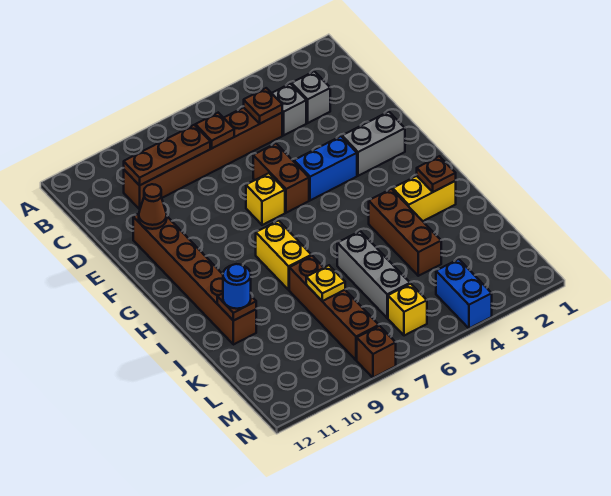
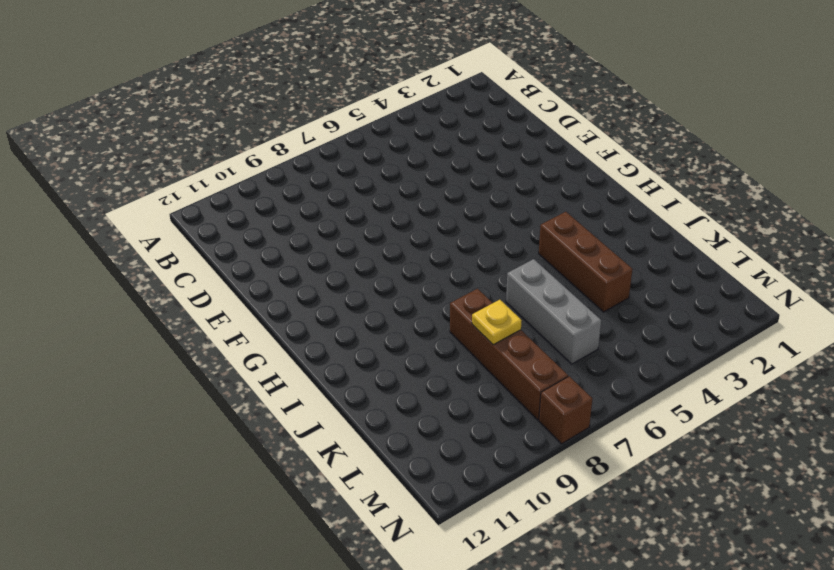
none -> grey 1x1 brick [292,71,330,123]
none -> grey 1x1 brick [272,84,306,135]
none -> brown 1x6 brick [124,108,282,209]

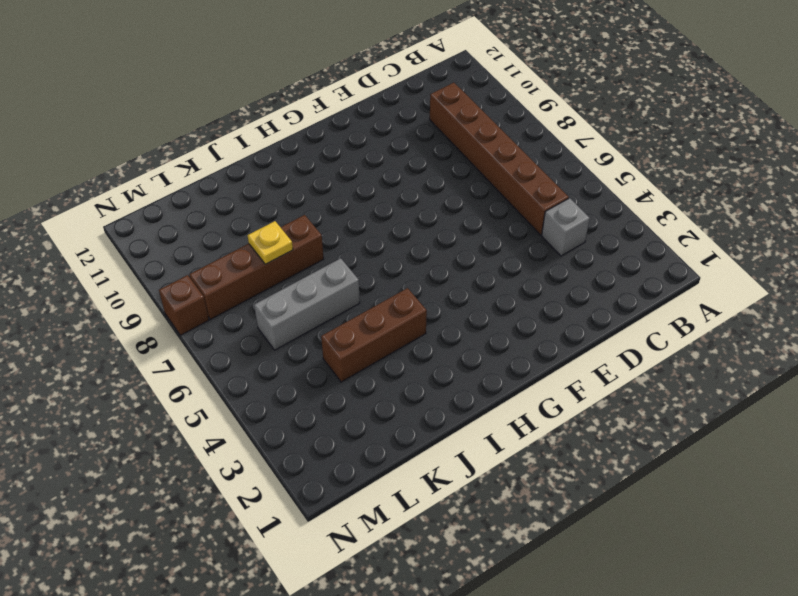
none -> grey 1x1 brick [292,71,330,123]
none -> brown 1x2 brick [253,143,309,213]
none -> brown 1x6 brick [133,214,256,345]

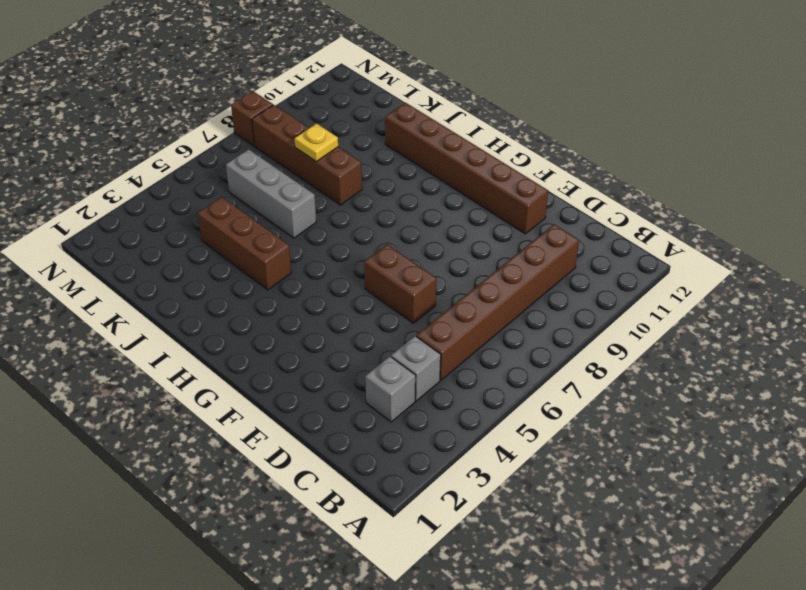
none -> grey 1x2 brick [342,112,405,176]
none -> blue 1x2 brick [294,136,357,200]
none -> yellow 1x1 brick [246,173,285,225]

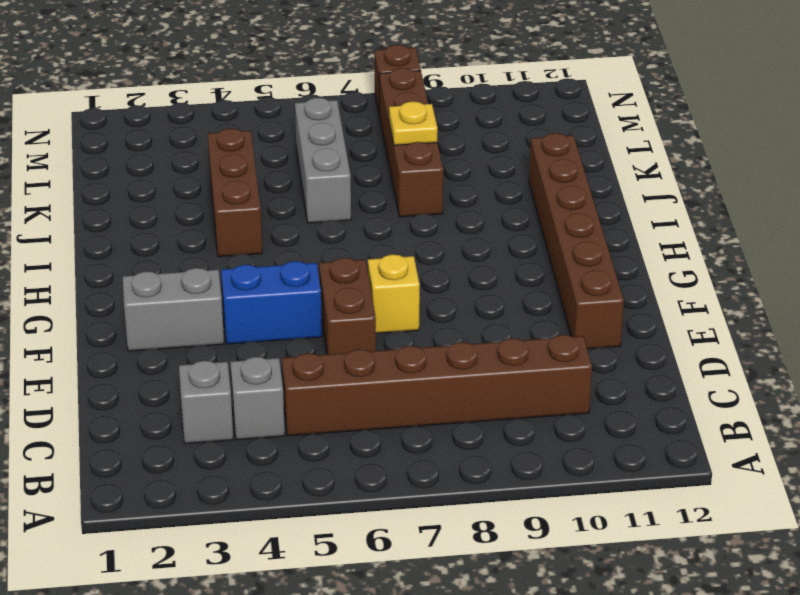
none -> yellow 1x2 brick [256,221,311,290]
none -> yellow 1x2 brick [393,176,456,221]
none -> blue 1x2 brick [436,259,492,328]

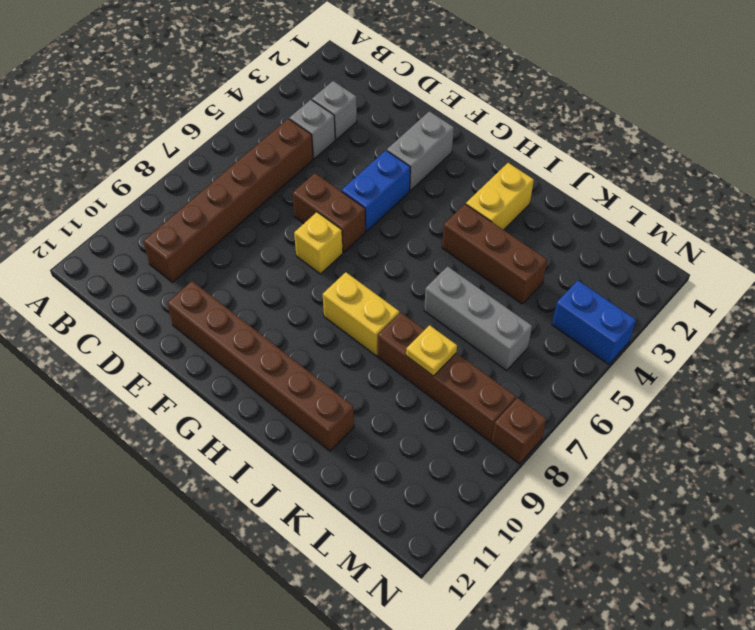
none -> yellow 1x1 brick [388,284,427,336]
none -> brown 1x1 plate [244,88,282,124]
none -> brown 1x1 plate [196,113,234,148]

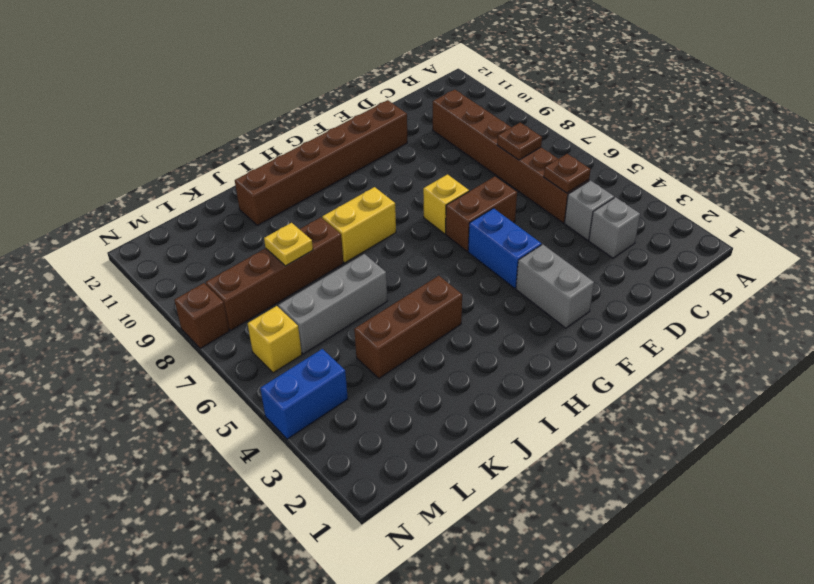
none -> yellow 1x2 brick [393,176,456,221]
none -> brown 1x3 plate [124,125,210,185]
none -> brown 1x1 cone [139,184,167,229]

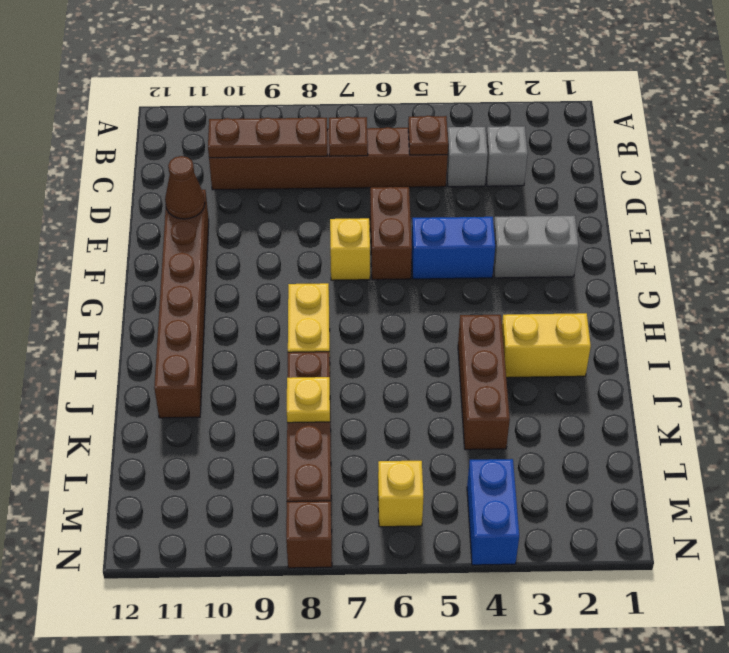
none -> grey 1x3 brick [337,231,410,318]
none -> brown 1x1 plate [417,156,456,192]
none -> brown 1x1 plate [217,294,256,321]

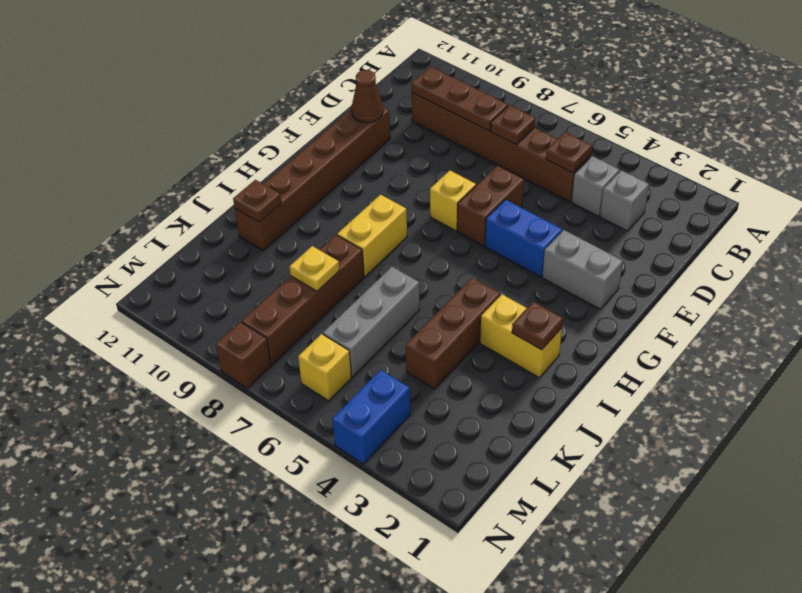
none -> blue 1x1 round brick [223,264,251,309]

